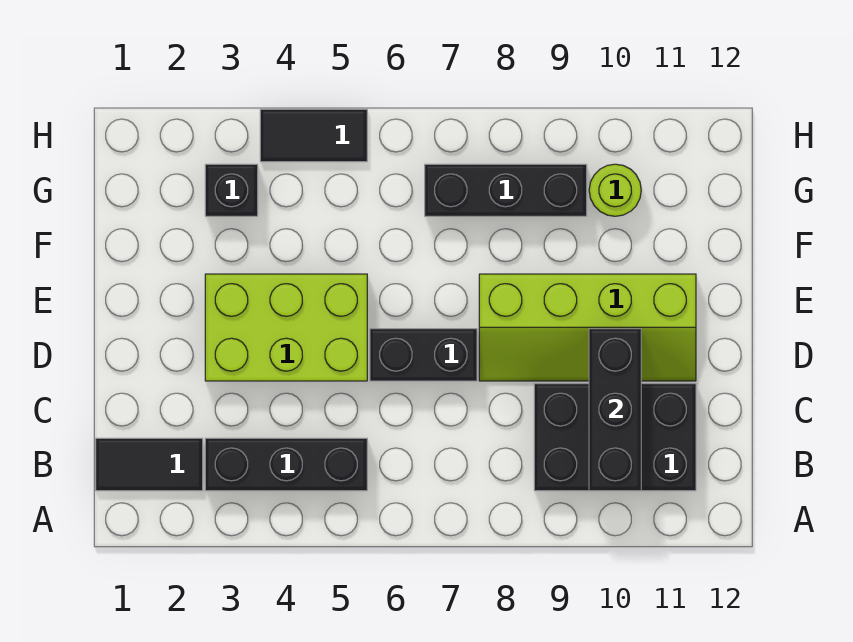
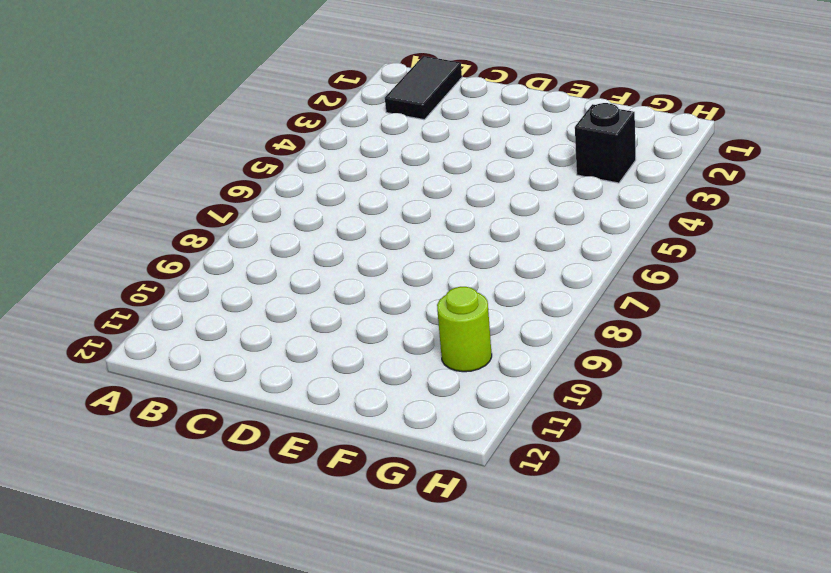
none -> black 1x3 brick [205,438,367,491]
none -> black 2x3 brick [534,384,696,491]

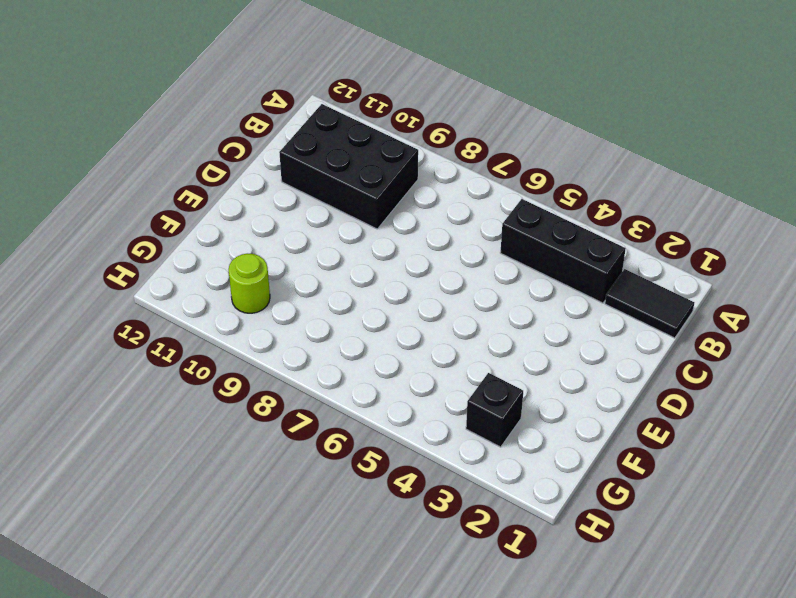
none -> lime 2x3 brick [205,274,367,381]
none -> black 1x2 brick [370,329,477,381]

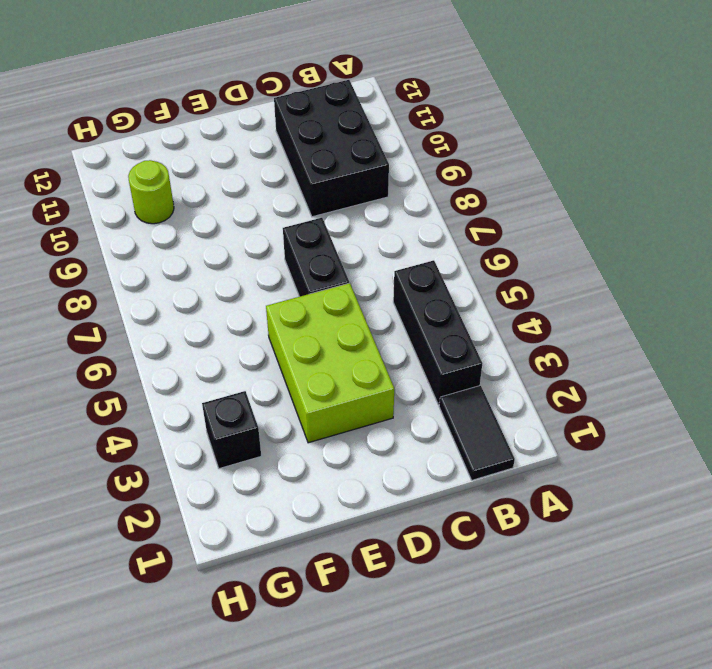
none -> lime 2x4 slope [479,274,696,381]
none -> black 1x3 brick [425,164,587,216]

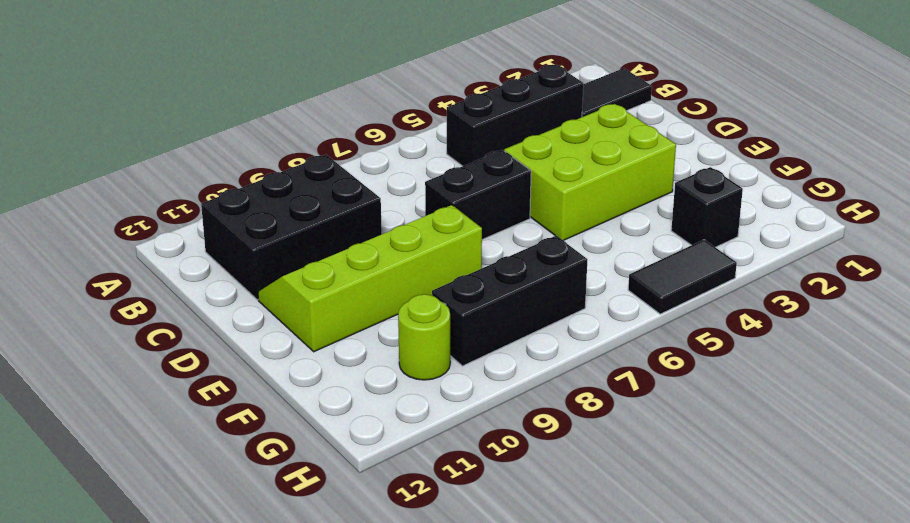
none -> black 1x3 brick [589,329,641,491]

